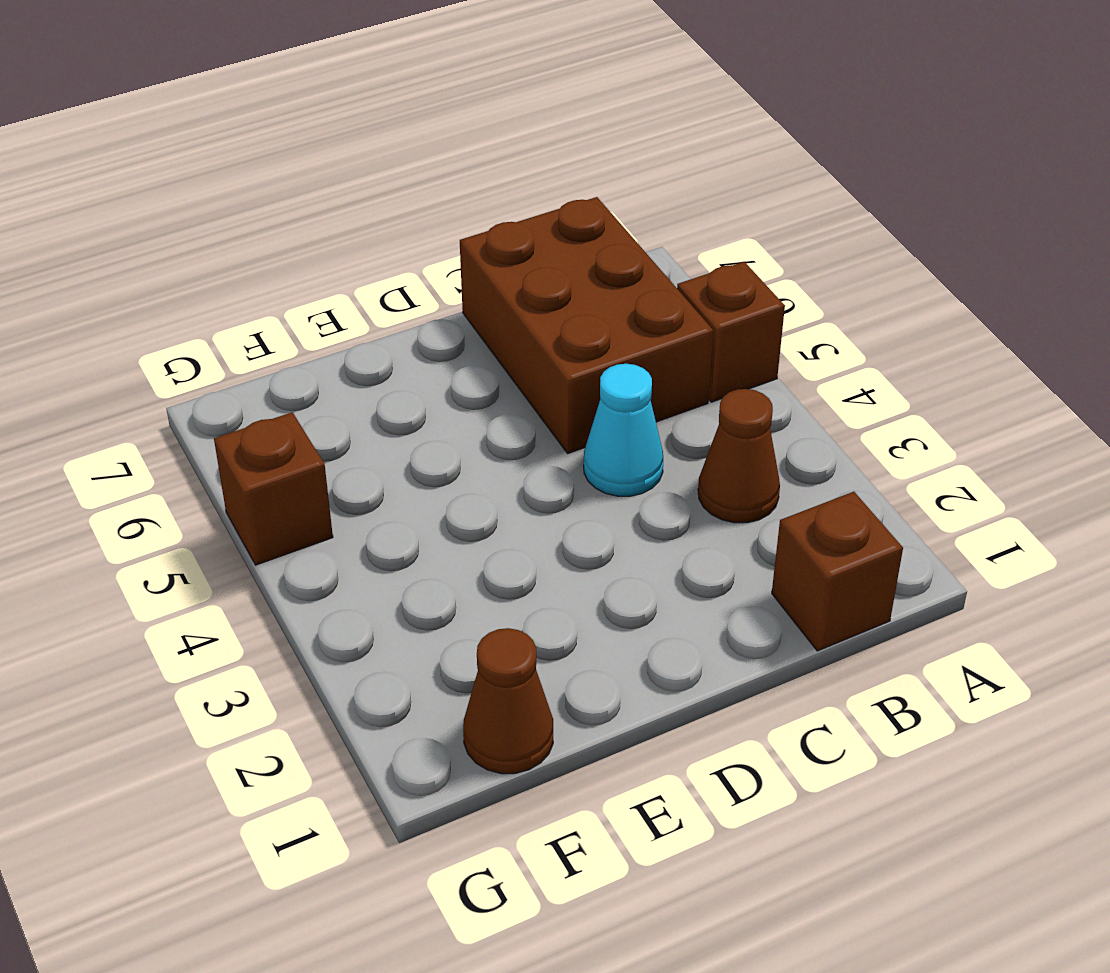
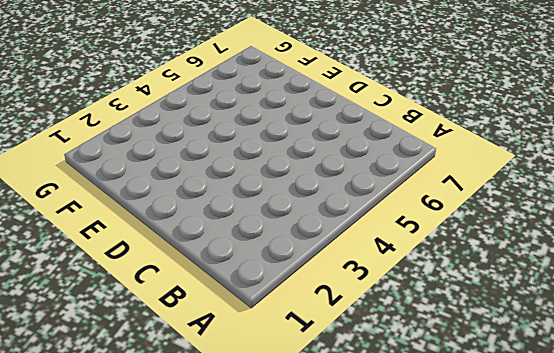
none -> brown 1x1 brick [677,262,785,402]
none -> brown 1x1 brick [772,492,903,651]

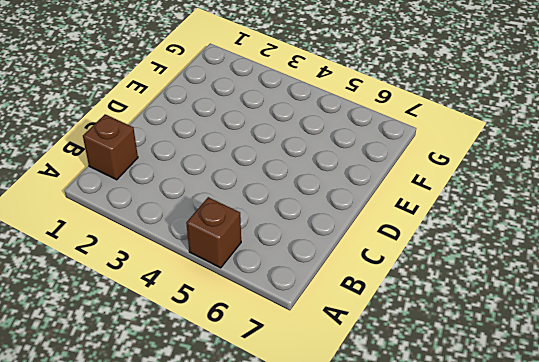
none -> brown 1x1 cone [698,389,780,523]
none -> brown 2x3 brick [460,197,713,453]

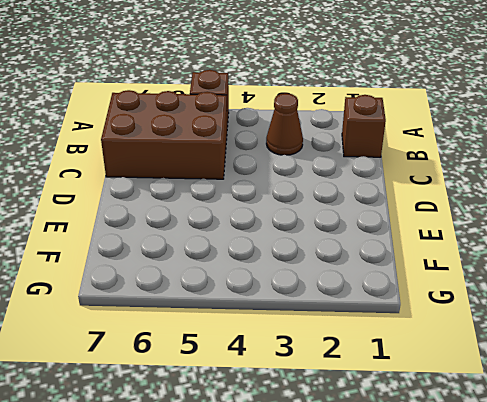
none -> cyan 1x1 cone [584,364,663,496]
none -> brown 1x1 cone [463,628,553,774]

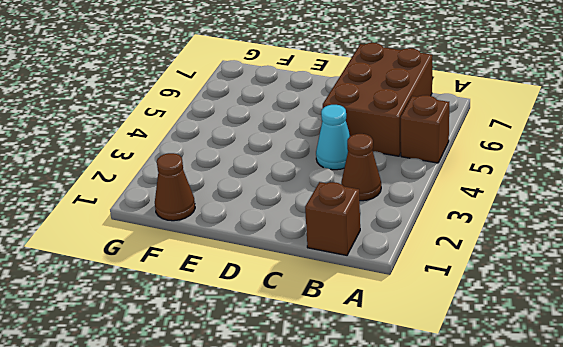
none -> brown 1x1 brick [214,412,333,565]

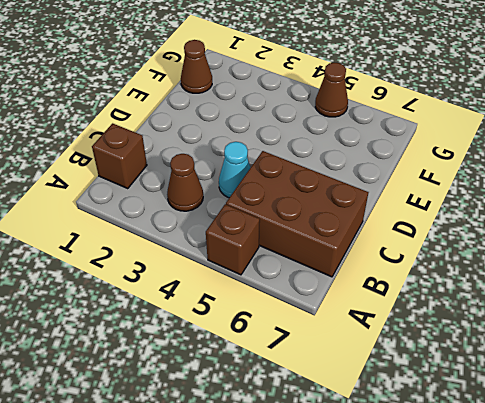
brown 1x1 cone [315,63,348,117] -> brown 1x1 brick [214,412,333,565]

